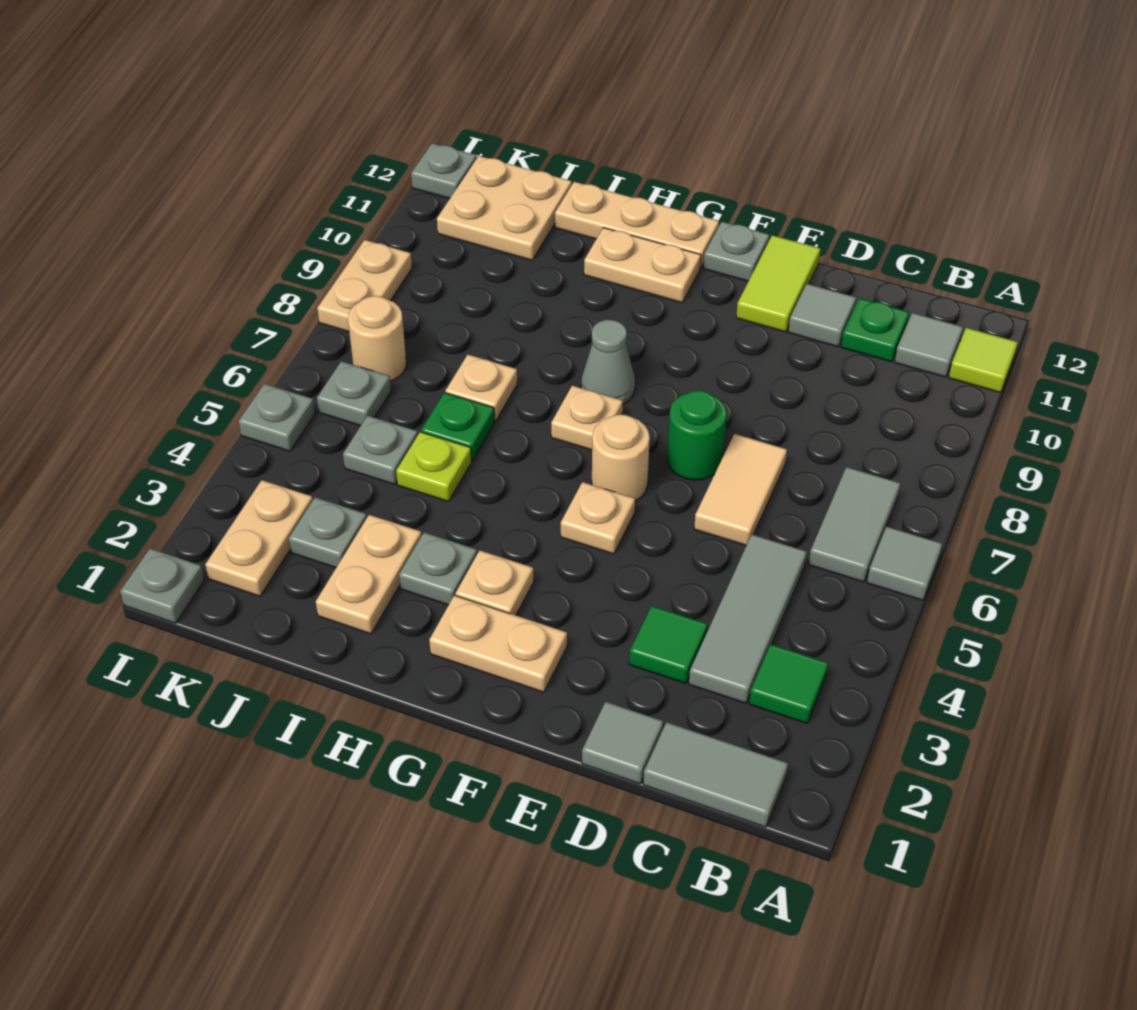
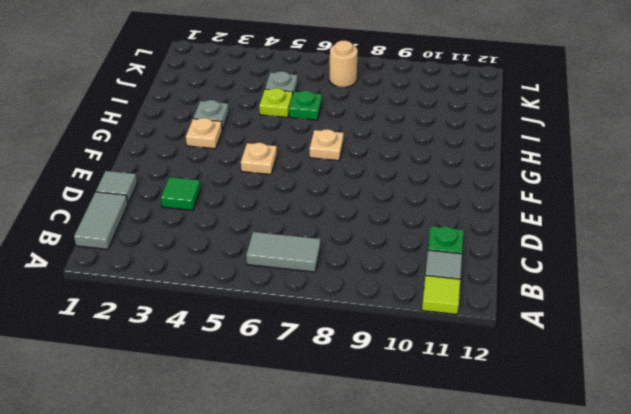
none -> grey 1x1 tile [867,526,942,600]
none -> green 1x1 tile [749,644,828,723]
none -> grey 1x3 tile [689,535,807,703]
none -> tan 1x2 tile [694,434,787,546]

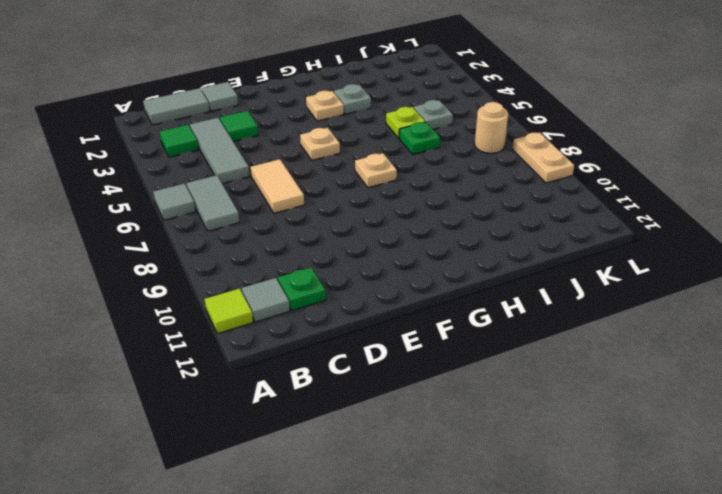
none -> grey 1x1 tile [788,284,856,347]
none -> green 1x1 round brick [667,391,727,480]
none -> lime 1x2 tile [736,235,820,332]
none -> tan 1x2 plate [429,595,567,692]

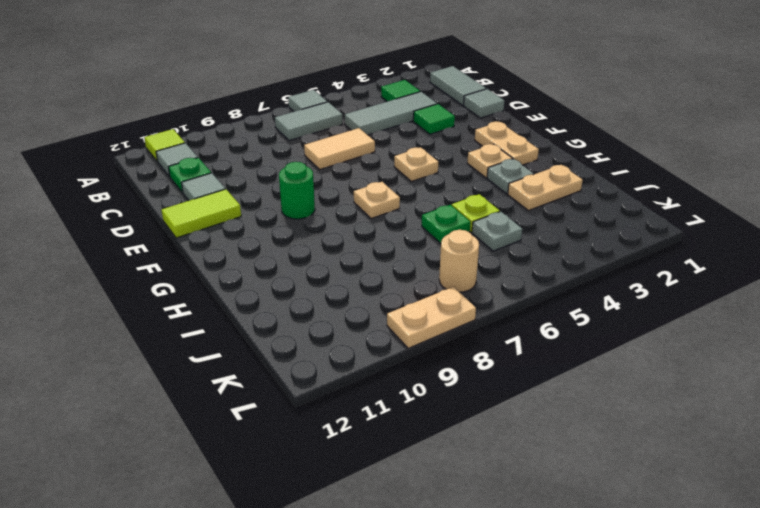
green 1x1 round brick [279,162,315,219] -> green 1x1 round brick moved to [667,391,727,480]
none -> tan 1x1 round brick [592,415,650,501]
none -> grey 1x1 plate [703,222,769,281]
none -> grey 1x1 cone [581,320,635,404]
none -> tan 1x2 plate [584,228,701,303]

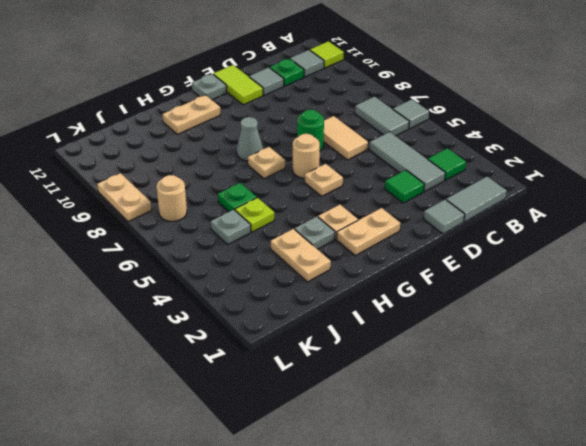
none -> tan 1x3 plate [555,182,719,268]
none -> tan 1x1 plate [445,355,517,421]
none -> grey 1x1 plate [289,497,367,568]
none -> tan 2x2 plate [437,156,572,260]

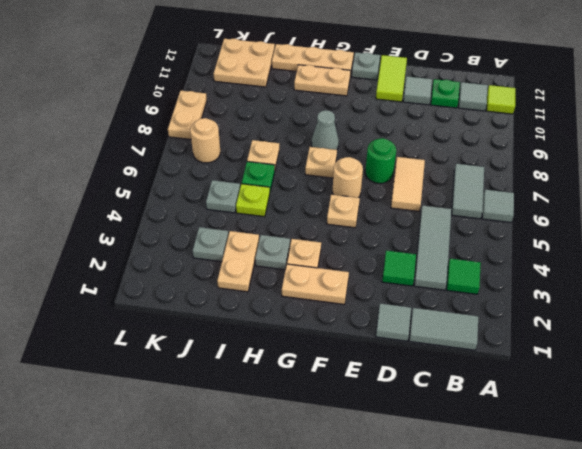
none -> tan 1x2 plate [205,480,313,596]
none -> grey 1x1 plate [317,361,391,426]
none -> grey 1x1 plate [120,548,204,623]
none -> grey 1x1 plate [239,384,315,451]

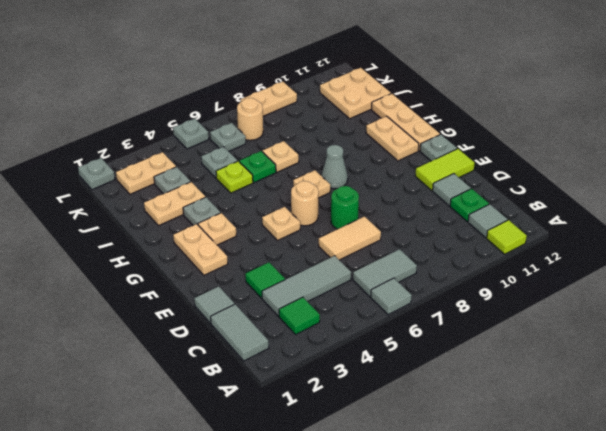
none -> grey 1x1 plate [411,143,477,198]

